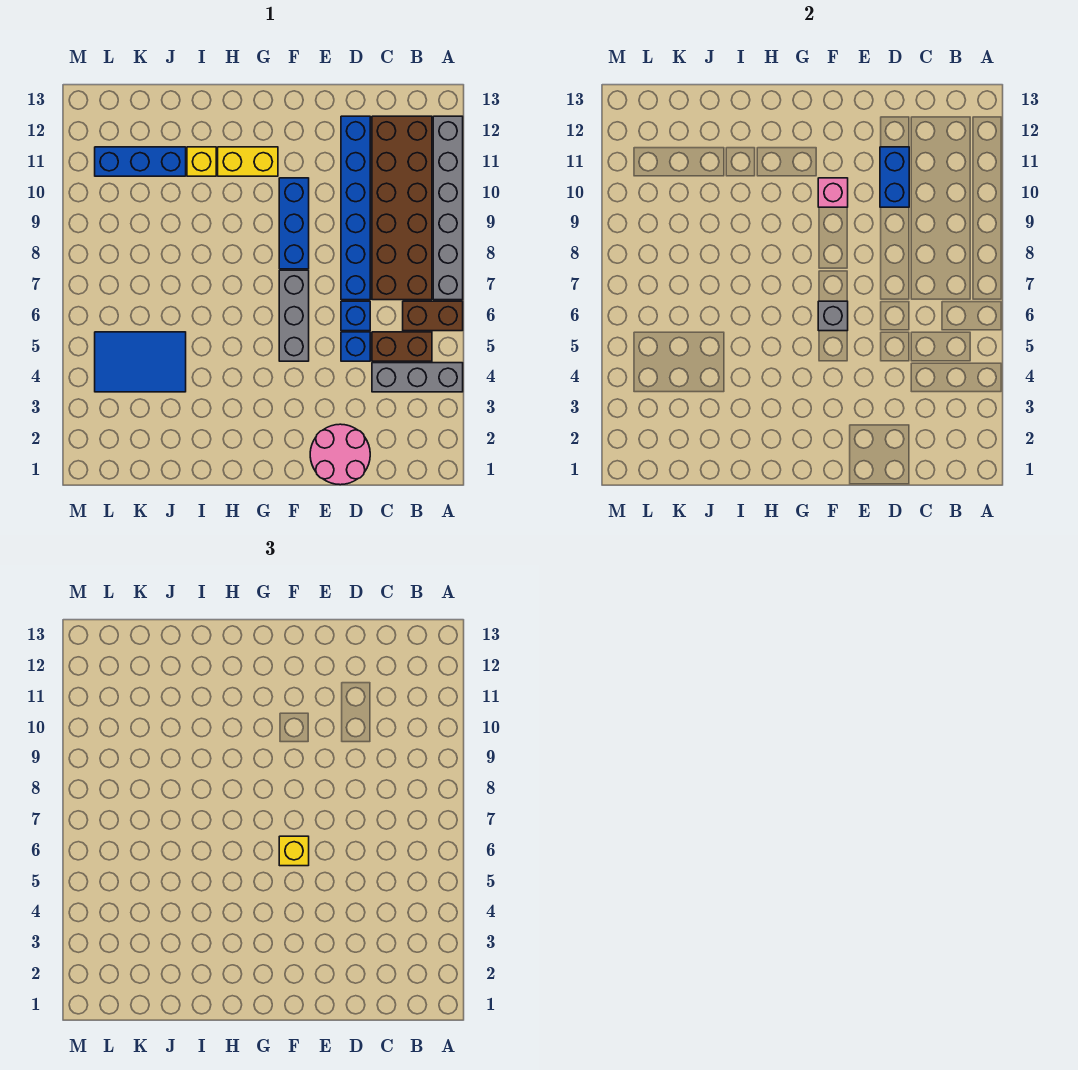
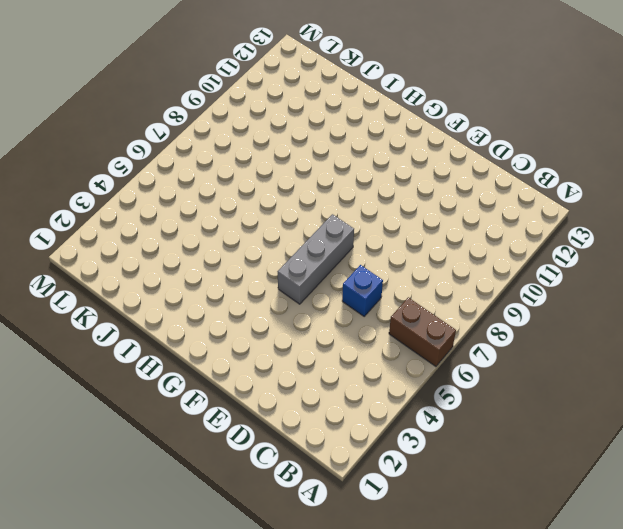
none -> grey 1x3 brick [372,363,463,392]
none -> grey 1x6 brick [433,116,463,300]
none -> brown 1x2 brick [372,332,432,361]

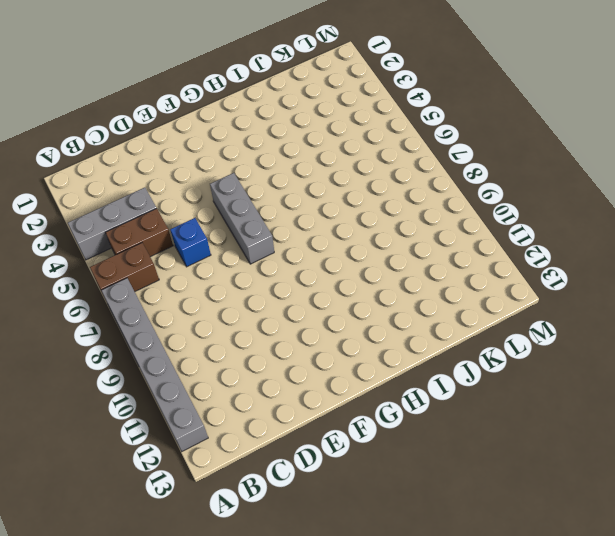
none -> brown 2x6 brick [372,116,432,300]
none -> pink 2x2 round brick [310,424,370,485]
none -> blue 1x1 brick [341,332,370,361]

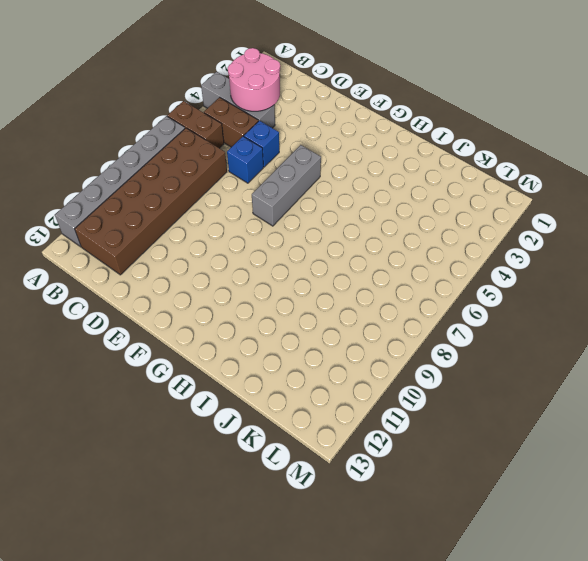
pink 2x2 round brick [228,48,280,111] -> pink 2x2 round brick moved to [310,424,370,485]
none -> blue 1x6 brick [341,116,370,300]
none -> blue 1x3 brick [279,178,309,269]
none -> yellow 1x2 brick [218,147,278,176]

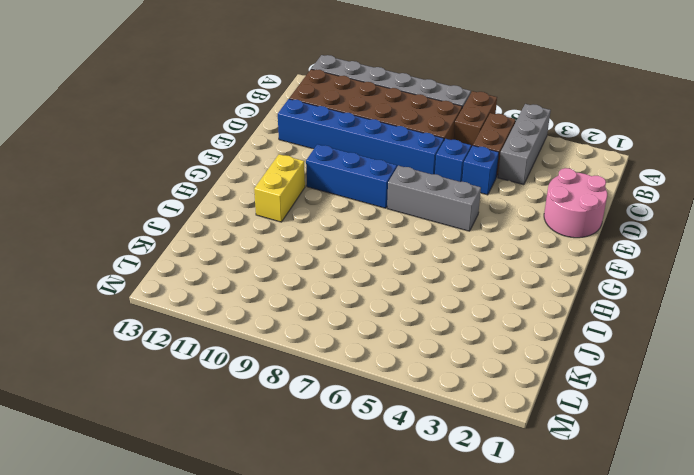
none -> yellow 1x1 brick [187,147,216,176]
none -> blue 2x3 tile [95,332,186,392]
none -> blue 1x3 brick [95,147,186,176]

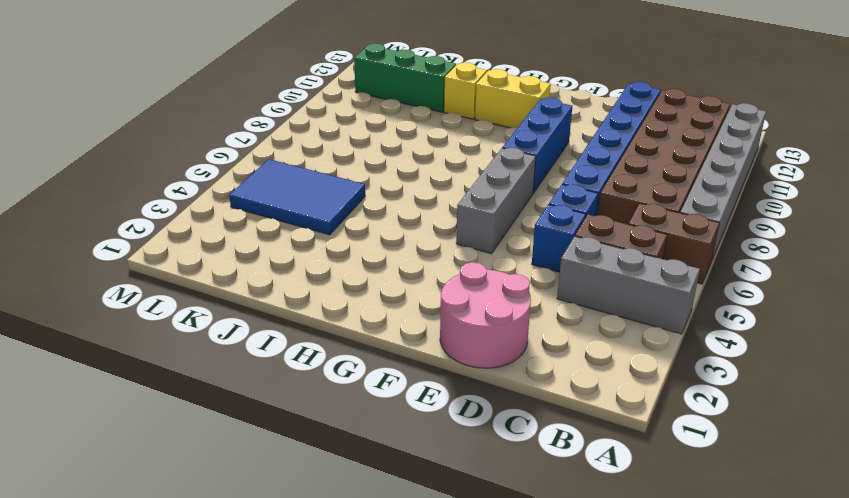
green 1x3 brick [354,43,456,112] -> blue 1x3 brick [95,147,186,176]
none -> blue 1x2 brick [880,147,909,207]
none -> grey 1x1 brick [818,301,848,331]
none -> pink 1x1 brick [818,178,848,207]

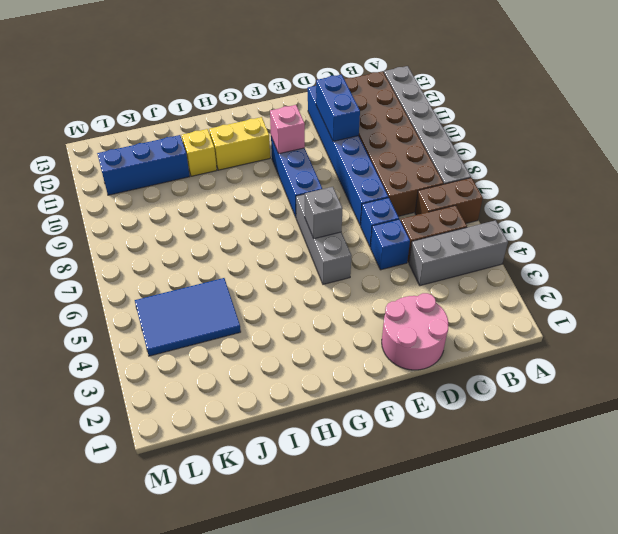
none -> yellow 1x1 brick [279,836,309,866]

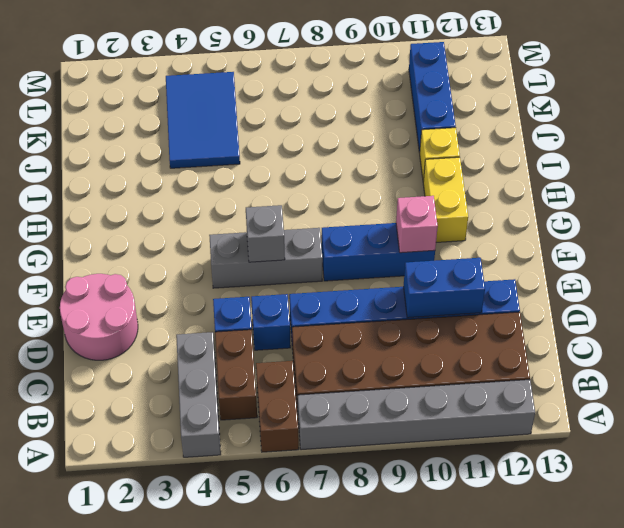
none -> yellow 1x1 brick [279,836,309,866]

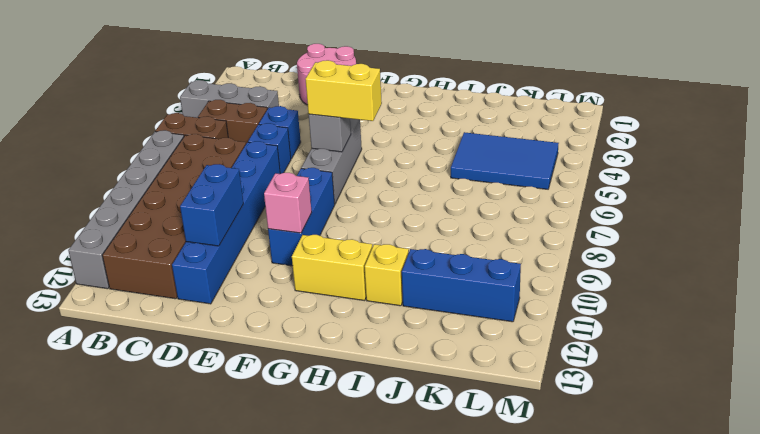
yellow 1x2 brick [305,60,382,121] -> yellow 1x1 brick [279,836,309,866]

